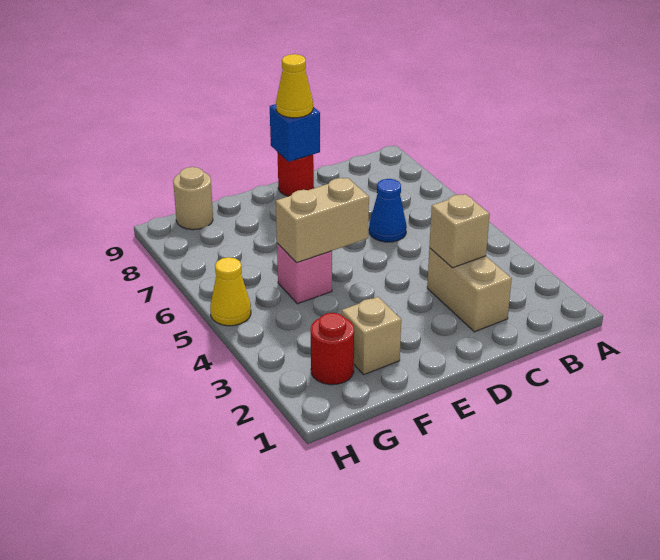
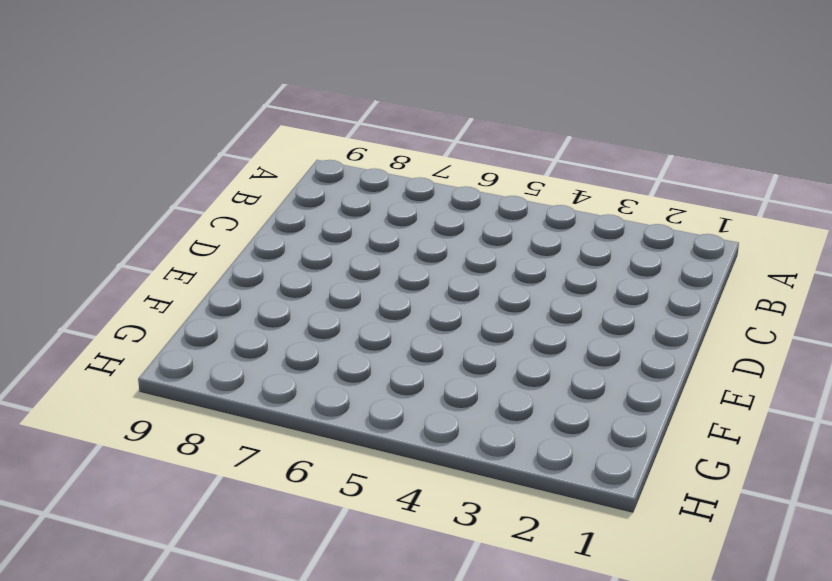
none -> tan 1x2 brick [427,248,512,332]
none -> blue 1x1 cone [369,179,407,242]
none -> red 1x1 round brick [277,152,314,196]

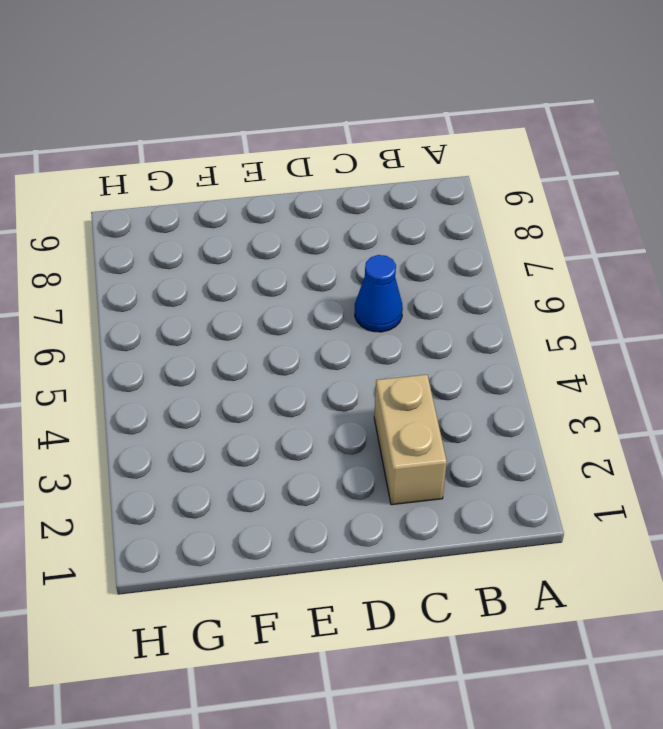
none -> red 1x1 round brick [277,152,314,196]
none -> tan 1x1 brick [342,297,401,375]
none -> pink 1x1 brick [277,243,332,304]

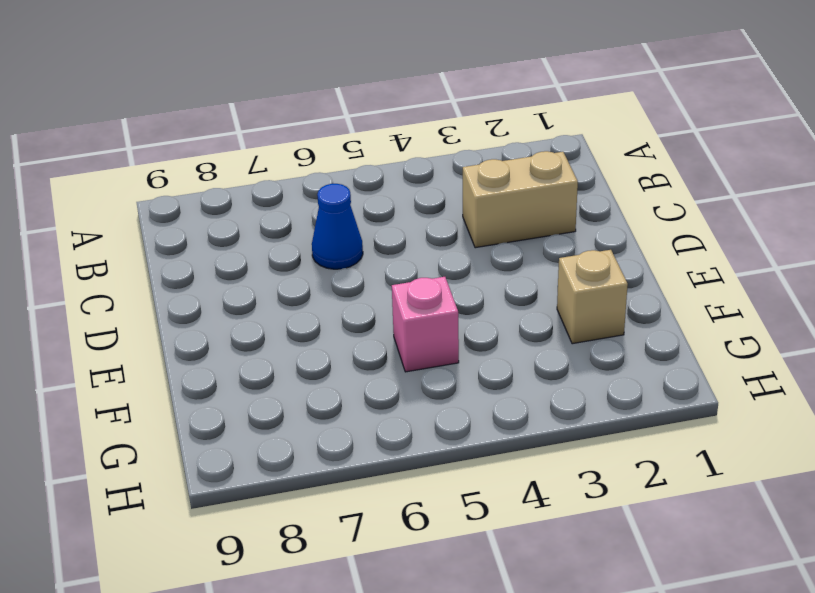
none -> red 1x1 round brick [277,152,314,196]
none -> red 1x1 round brick [311,313,354,385]
none -> tan 1x1 round brick [173,167,213,230]

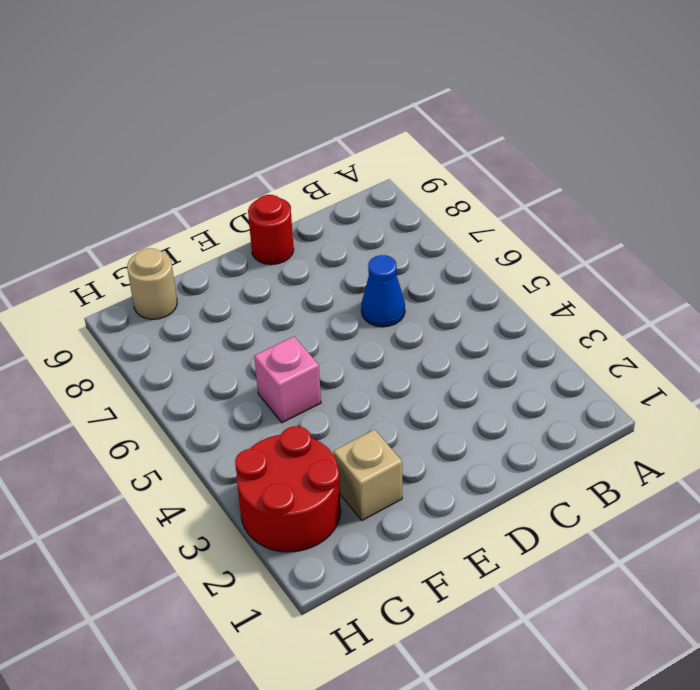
red 2x2 round brick [235,426,341,552] -> red 1x1 round brick [311,313,354,385]
none -> tan 1x2 brick [427,248,512,332]
none -> yellow 1x1 cone [210,257,251,326]
none -> tan 1x1 brick [429,194,490,268]

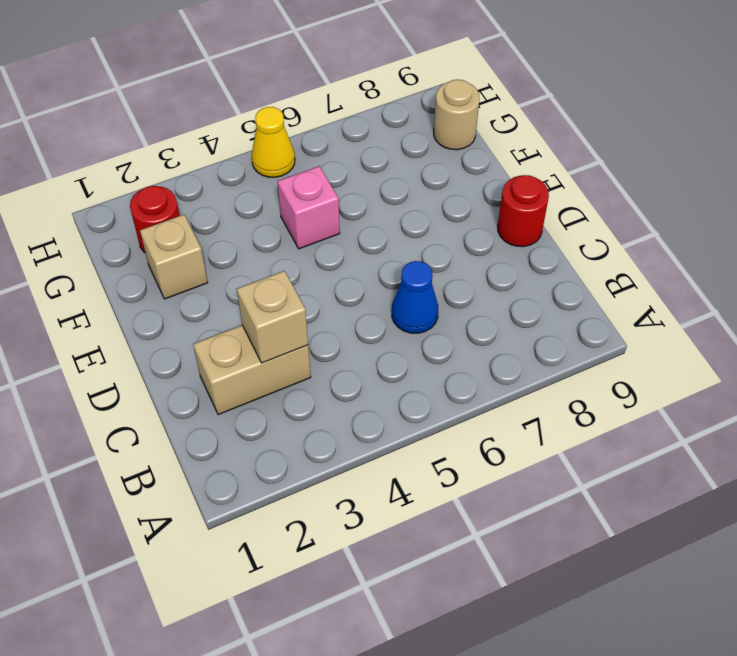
none -> blue 1x1 brick [270,104,320,162]
none -> tan 1x2 brick [276,178,369,263]
none -> yellow 1x1 cone [276,54,313,118]

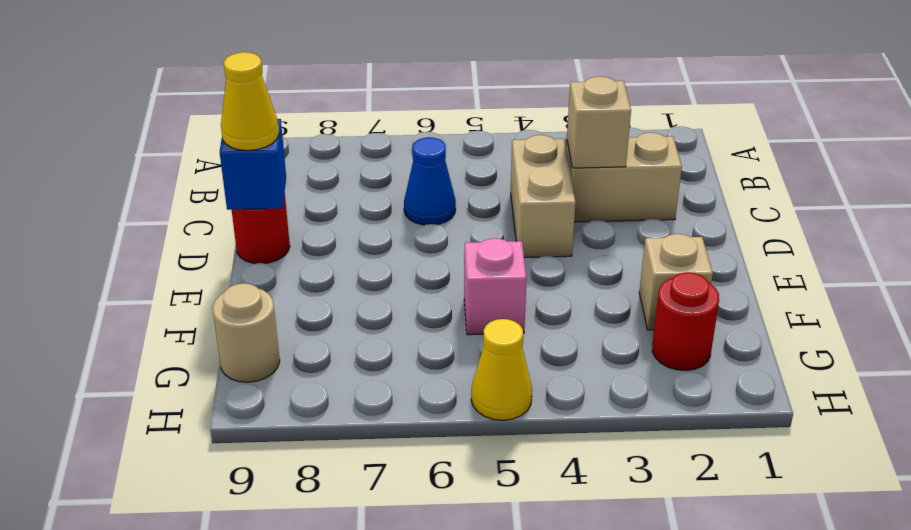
tan 1x2 brick [511,135,576,258] -> tan 1x2 brick moved to [276,178,369,263]

